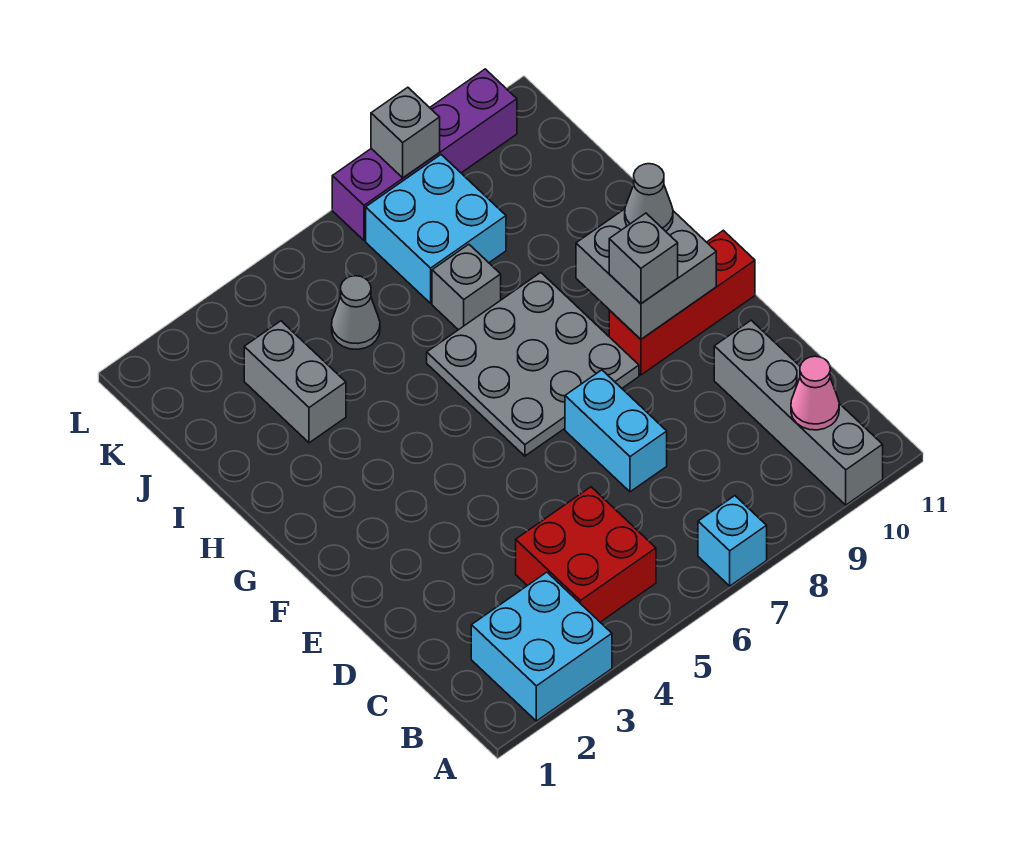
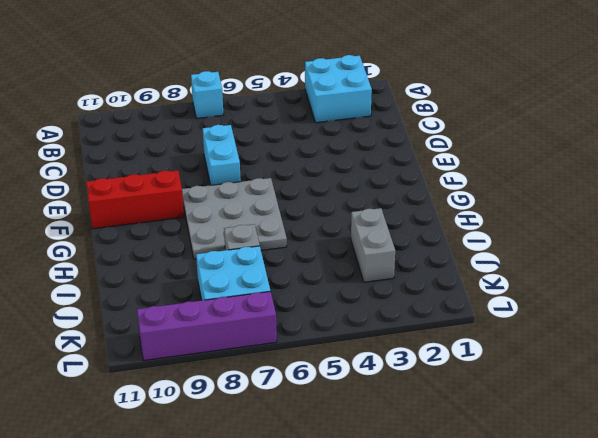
none -> grey 1x4 brick [714,320,883,505]
none -> red 2x2 brick [516,487,656,622]
none -> grey 1x1 cone [332,276,380,349]

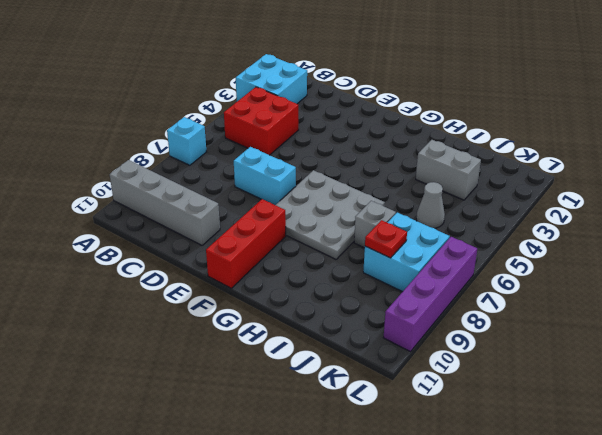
red 1x1 plate [365,220,407,258] -> none
none -> pink 1x1 cone [791,356,839,430]
none -> grey 2x2 brick [576,209,716,339]
none -> grey 1x1 brick [371,87,440,178]

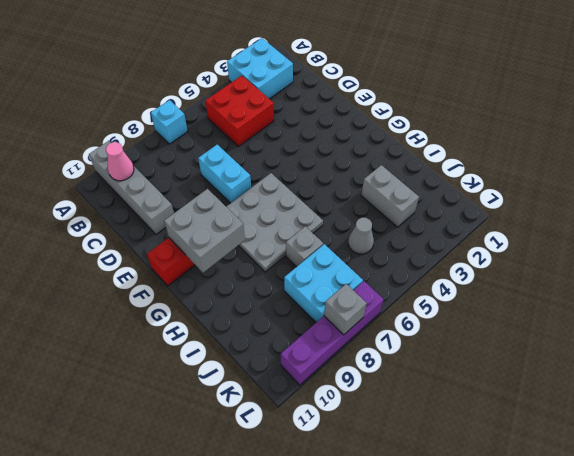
none -> grey 1x1 brick [609,213,678,304]
none -> grey 1x1 cone [625,164,673,231]

